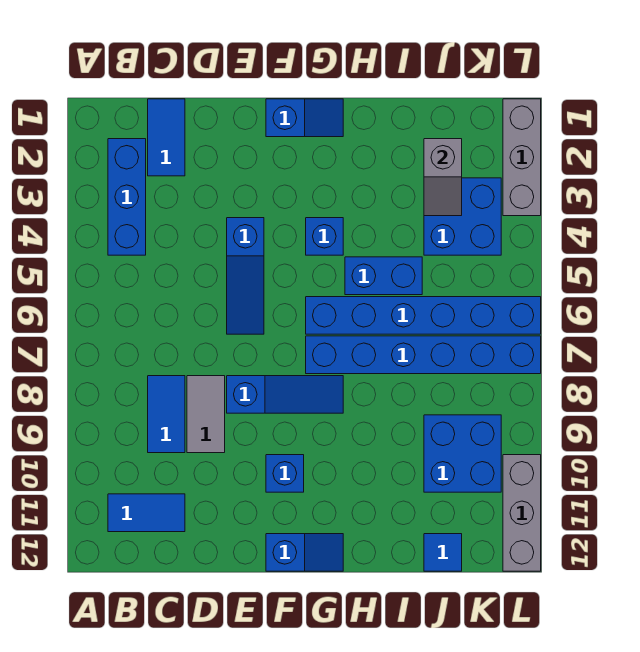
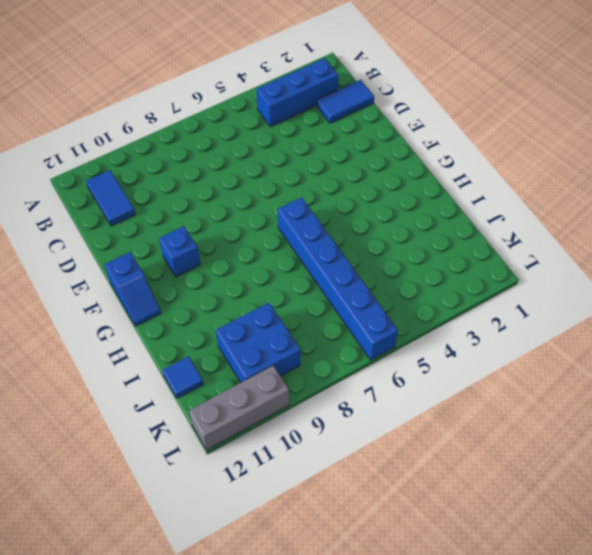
none -> blue 1x2 tile [148,376,185,453]
none -> grey 1x2 tile [187,376,225,453]
none -> blue 1x3 slope [227,218,264,334]

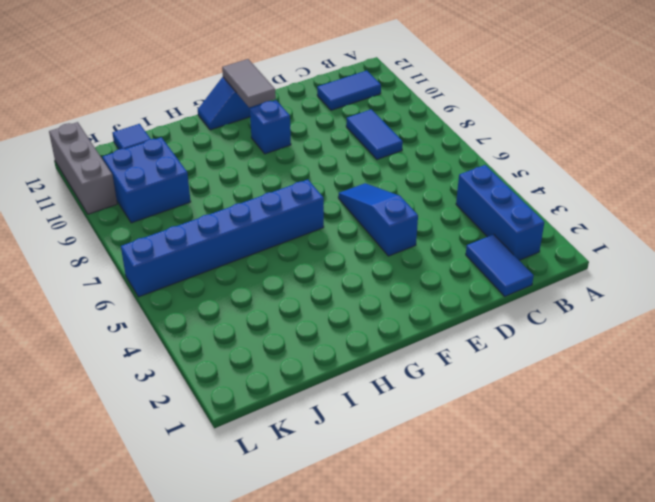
grey 1x2 tile [222,59,276,107] -> grey 1x2 tile moved to [187,376,225,453]
none -> blue 1x3 slope [227,376,343,413]
none -> blue 1x2 slope [266,99,343,137]
none -> blue 1x1 brick [306,218,343,255]

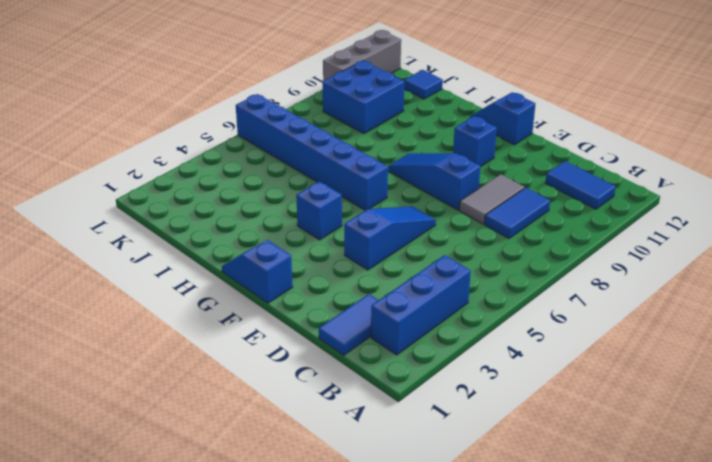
none -> blue 1x6 brick [306,336,541,374]
none -> blue 1x2 brick [345,257,422,295]
none -> blue 2x2 brick [424,178,501,255]

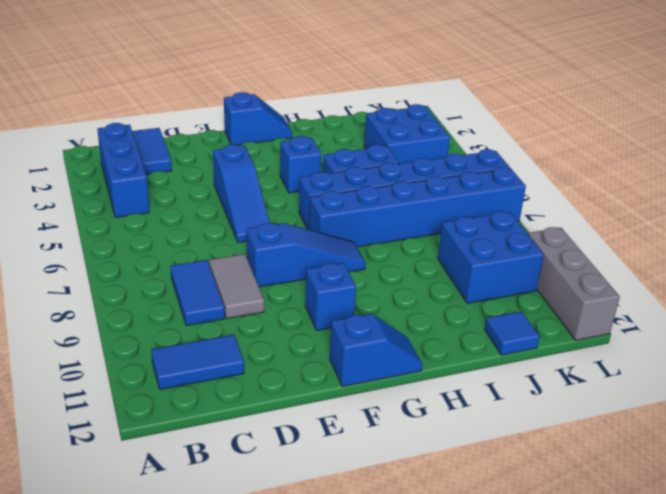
none -> grey 1x3 brick [503,99,541,216]
none -> grey 1x2 slope [424,139,462,216]

